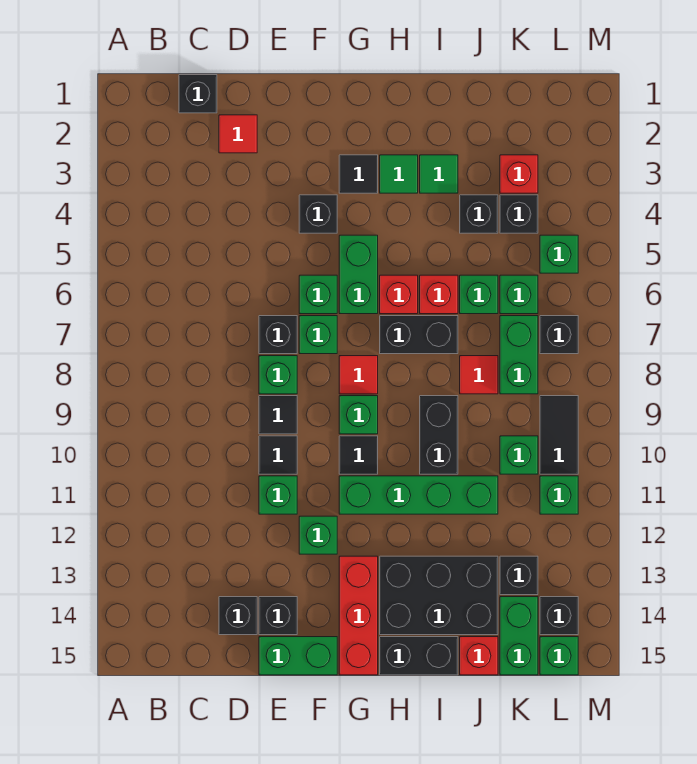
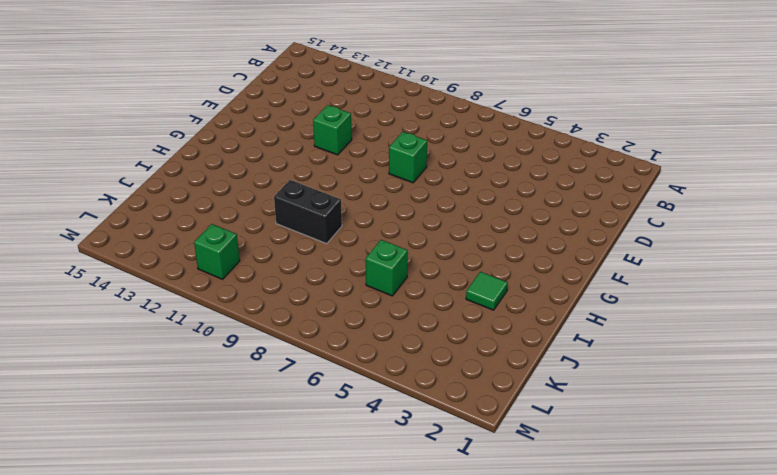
none -> black 1x1 brick [179,75,217,113]
none -> red 1x1 tile [219,115,257,153]
none -> black 1x1 brick [219,597,257,635]
none -> black 1x1 brick [259,316,297,354]

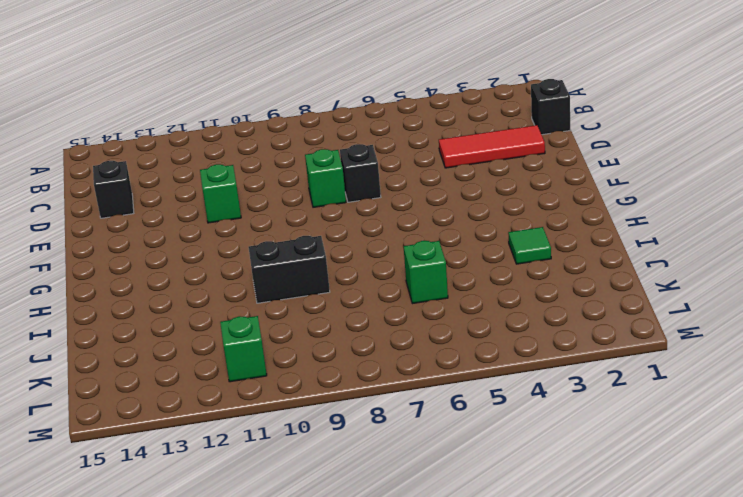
red 1x3 tile [439,125,545,168] -> red 1x1 tile [219,115,257,153]
none -> black 1x1 tile [259,396,297,434]
none -> black 1x1 tile [259,436,297,474]
none -> black 1x1 brick [259,597,297,635]
none -> green 1x2 brick [259,637,337,675]

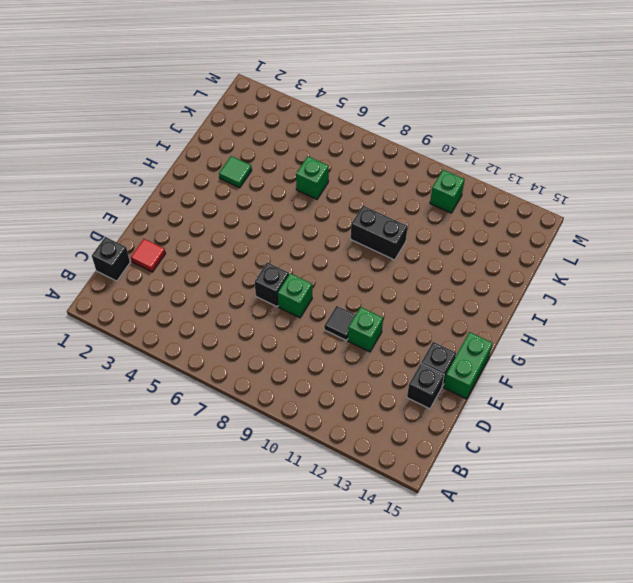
none -> black 1x1 tile [259,396,297,434]
none -> black 1x1 brick [299,195,337,233]
none -> green 1x1 brick [299,275,337,314]
none -> green 1x1 brick [299,316,337,354]

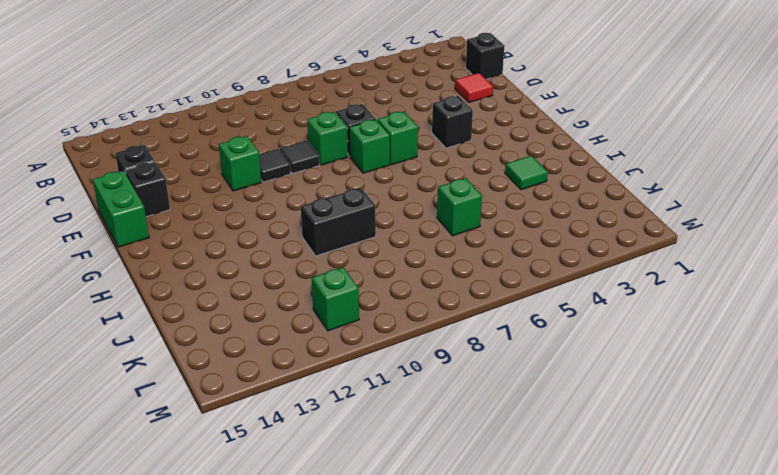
none -> green 1x1 brick [299,516,337,554]
none -> black 1x1 tile [339,155,378,193]
none -> green 1x2 brick [339,235,378,314]
none -> red 1x1 tile [339,356,378,394]

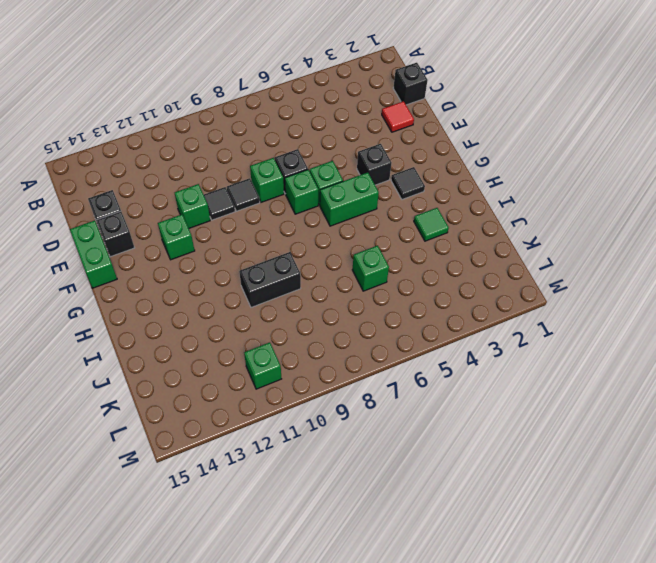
none -> red 1x1 tile [339,356,378,394]
none -> green 1x1 brick [339,396,378,434]
none -> black 1x1 tile [339,436,378,474]
none -> green 1x4 brick [339,476,498,514]

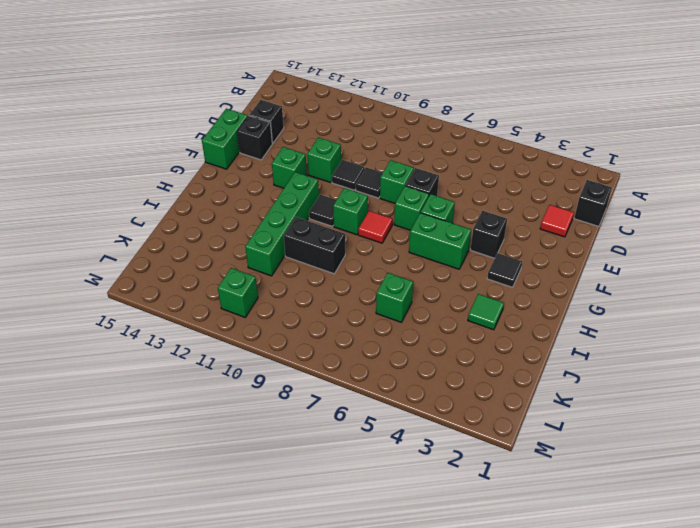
none -> red 1x3 brick [339,556,378,675]
none -> green 1x1 tile [380,155,418,193]
none -> red 1x1 brick [380,275,418,314]
none -> black 1x2 brick [380,316,458,354]

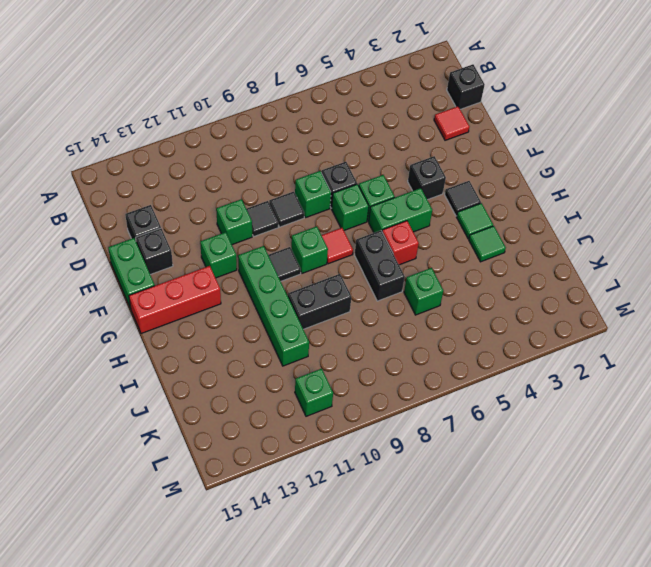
none -> black 2x3 brick [380,556,498,635]
none -> black 1x2 brick [380,637,458,675]
none -> red 1x1 brick [420,275,458,314]
none -> black 1x1 brick [460,195,498,233]

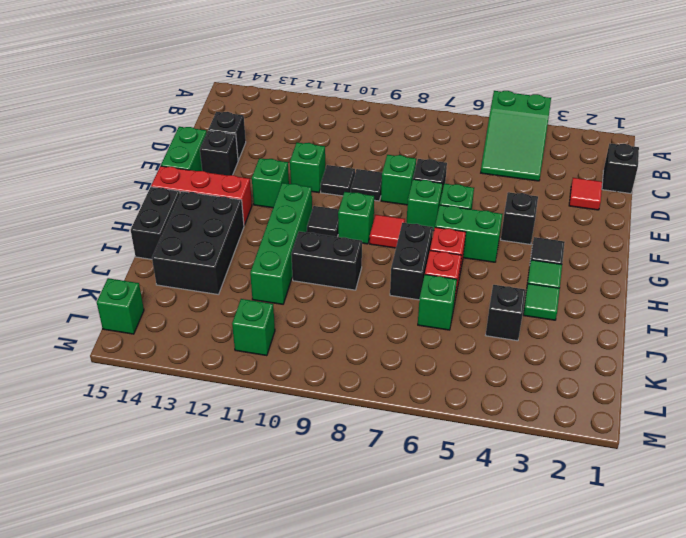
green 2x3 slope [481,91,551,181] -> none
none -> red 1x1 tile [460,356,498,394]
none -> red 1x1 brick [460,637,498,675]
none -> red 1x1 brick [500,155,538,193]
none -> black 1x1 brick [500,195,538,233]

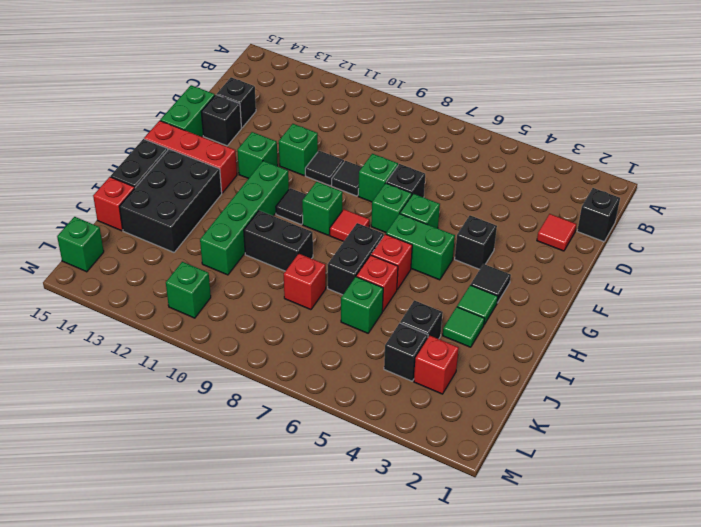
red 1x1 brick [284,254,326,310] -> red 1x1 tile [460,356,498,394]
none -> green 1x1 brick [500,275,538,314]
none -> green 1x2 brick [500,316,538,394]
none -> green 1x1 brick [500,436,538,474]
none -> black 1x1 brick [500,556,538,595]

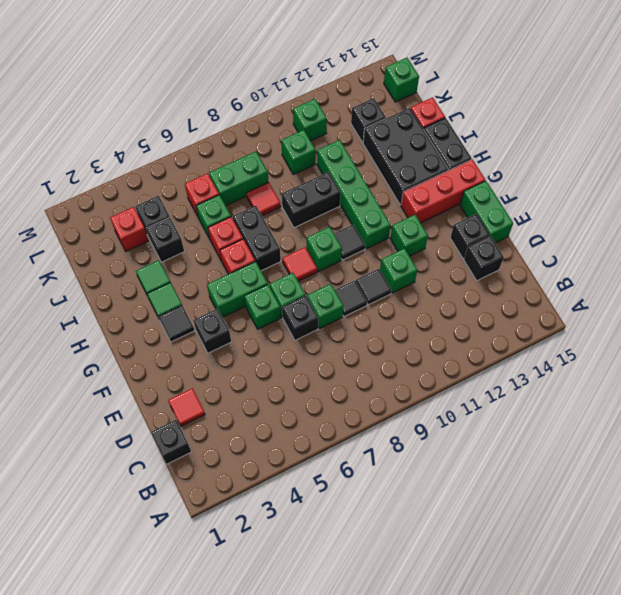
red 1x1 brick [185,173,219,218] -> green 1x1 brick [500,275,538,314]
none -> green 1x2 brick [500,597,538,675]
none -> green 1x1 brick [540,235,578,273]
none -> black 1x1 brick [540,316,578,354]
none -> black 1x2 tile [540,396,578,474]

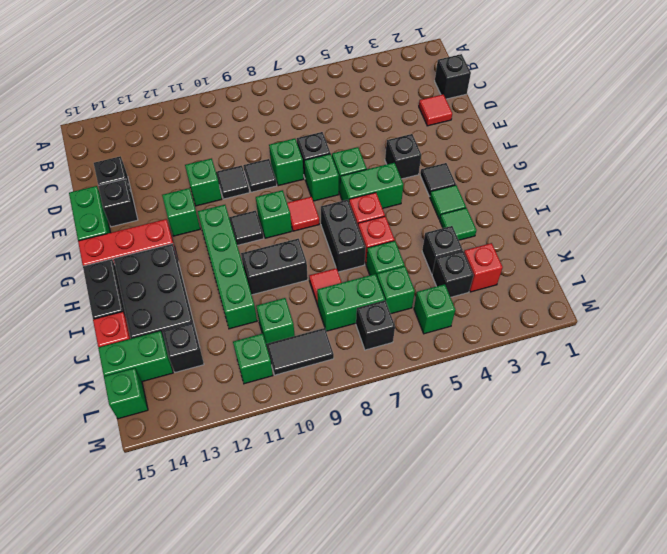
none -> black 1x1 brick [540,597,578,635]

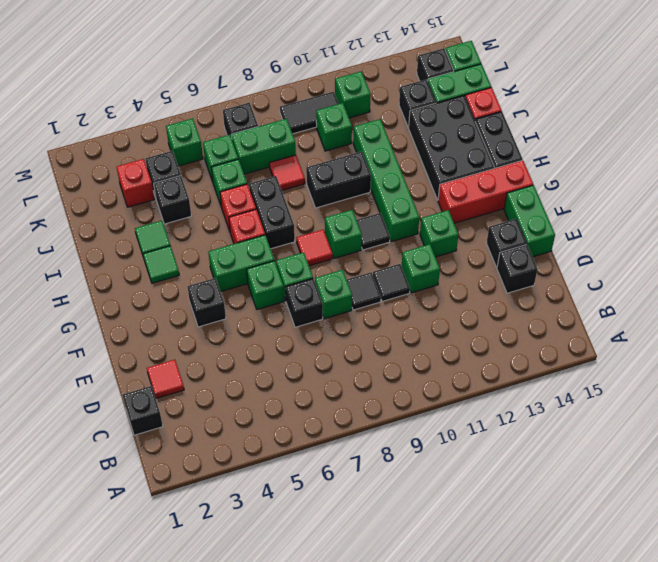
none -> black 1x1 tile [339,155,378,193]

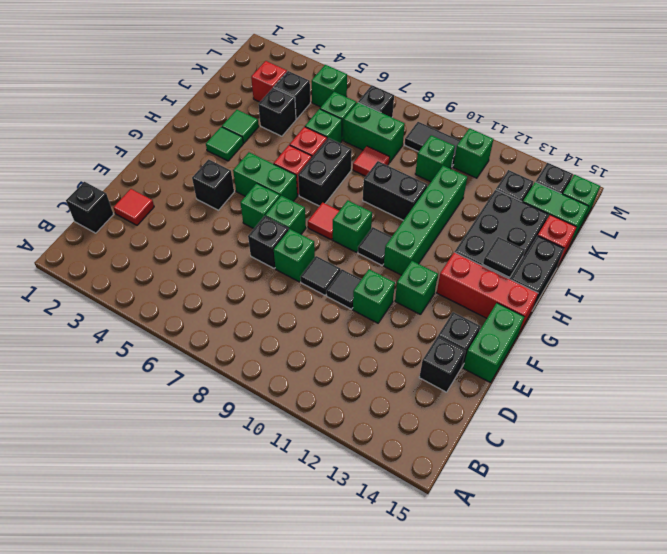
black 1x1 tile [483,237,525,278] -> black 1x1 tile moved to [339,155,378,193]

